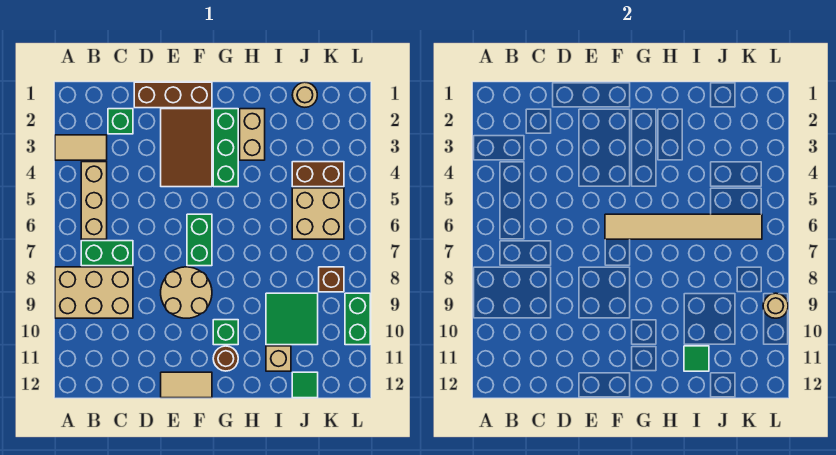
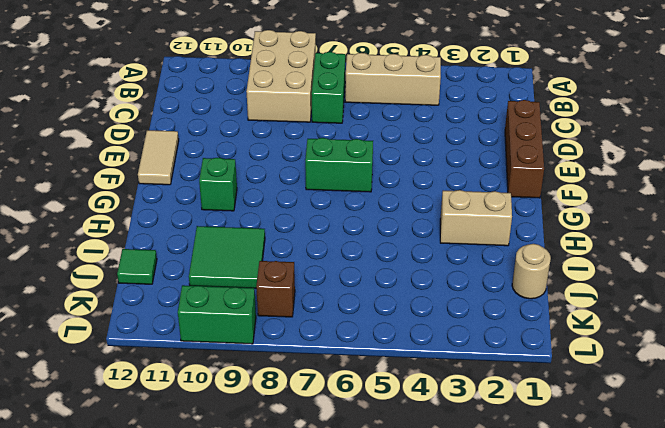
none -> tan 1x2 tile [55,135,107,160]
none -> green 1x1 brick [108,109,133,134]
none -> brown 2x3 tile [161,109,212,187]

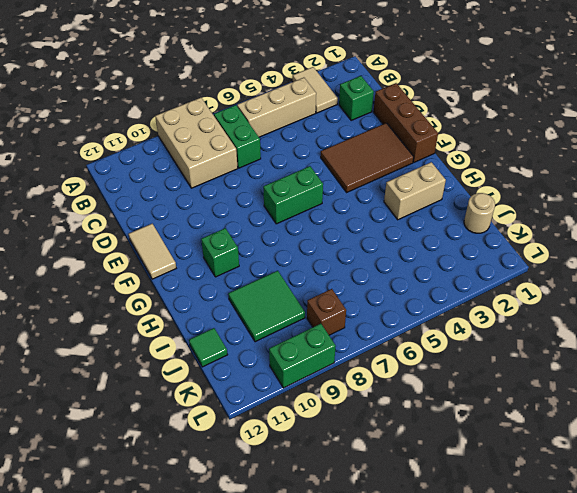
none -> tan 2x2 round brick [161,267,212,318]
none -> green 1x3 brick [213,109,238,187]
none -> brown 1x1 round brick [213,346,238,371]

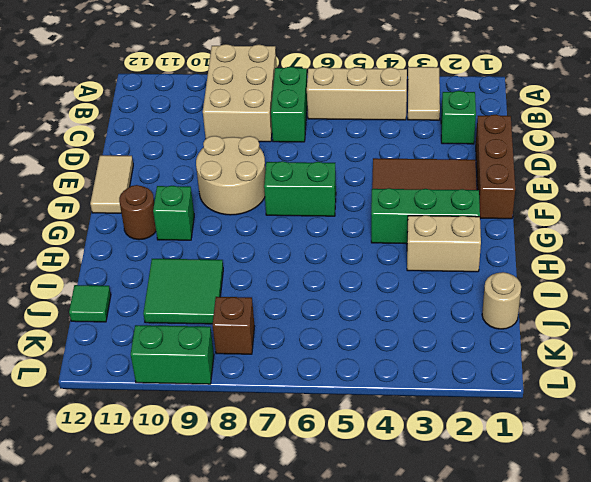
none -> tan 1x1 brick [266,346,291,371]
none -> brown 1x2 brick [292,162,344,187]
none -> tan 2x2 brick [292,188,344,239]

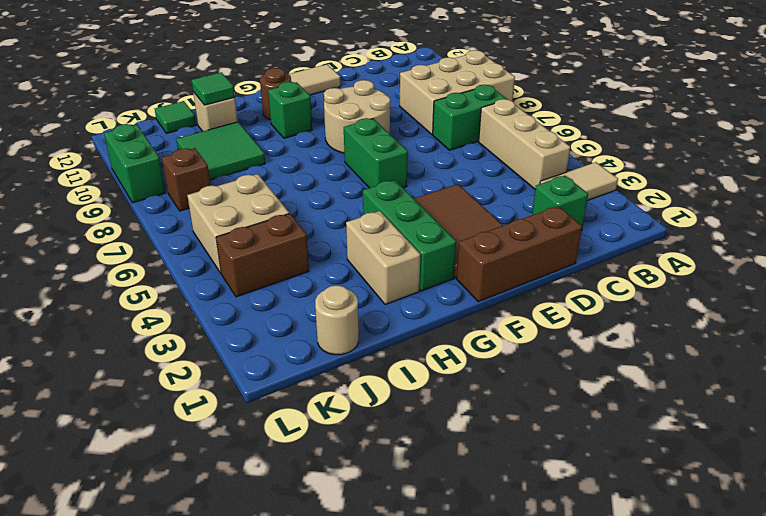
none -> tan 1x6 tile [605,214,762,239]
none -> tan 1x1 round brick [763,293,788,318]

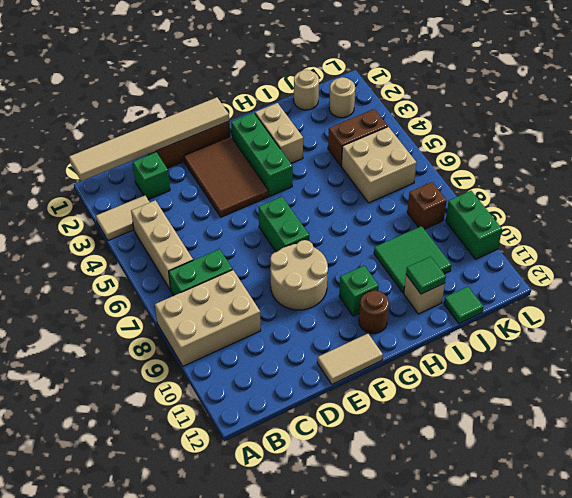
tan 1x6 tile [69,97,229,181] -> tan 1x6 tile moved to [605,214,762,239]
tan 1x1 round brick [329,77,355,118] -> tan 1x1 round brick moved to [763,293,788,318]

